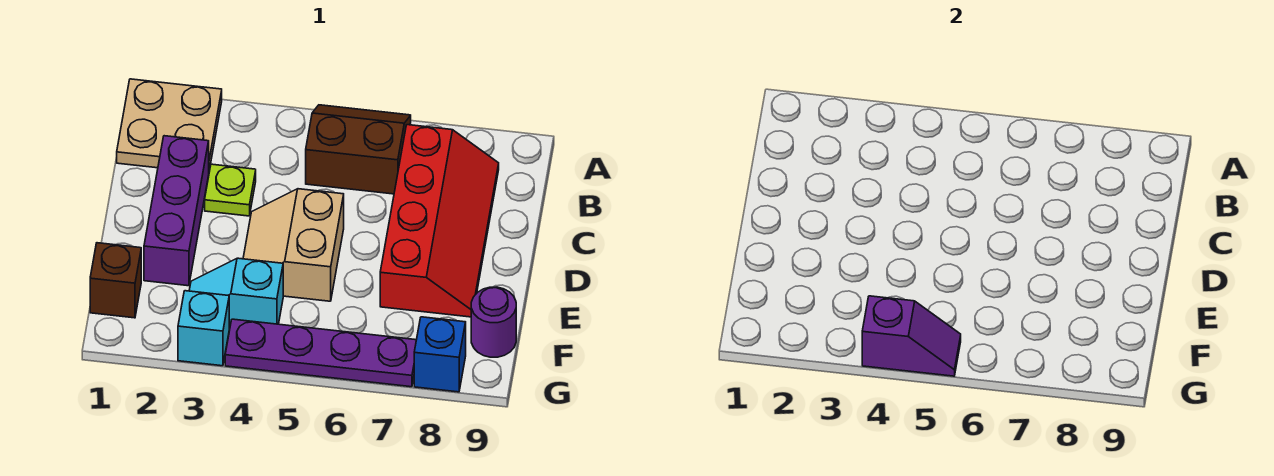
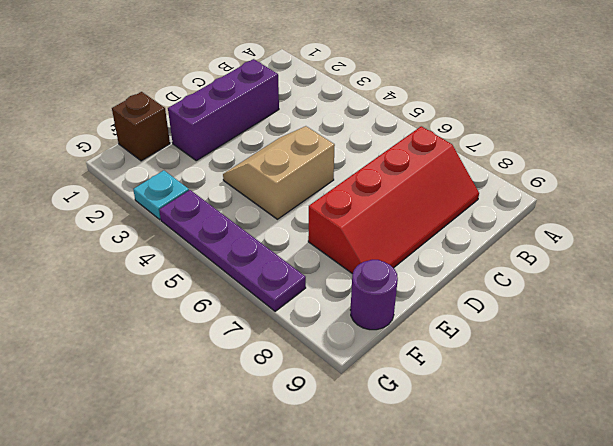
cyan 1x1 plate [133,170,189,220] -> cyan 1x1 brick [178,291,229,366]
none -> tan 2x2 plate [117,79,222,170]
none -> brown 2x2 slope [306,105,411,194]
none -> lime 1x1 plate [205,164,256,216]

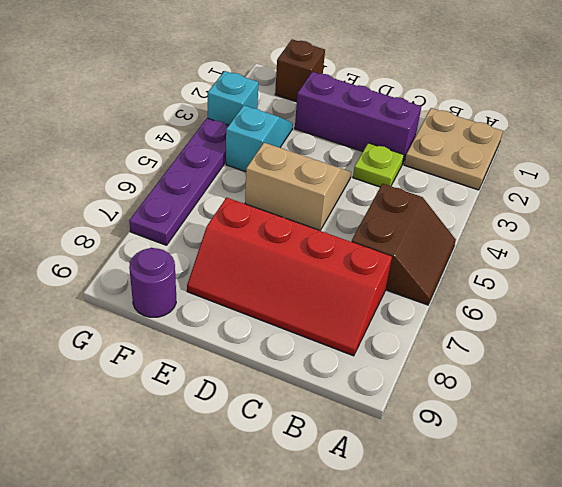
none -> blue 1x1 brick [414,317,466,392]
none -> purple 1x2 slope [862,296,961,376]

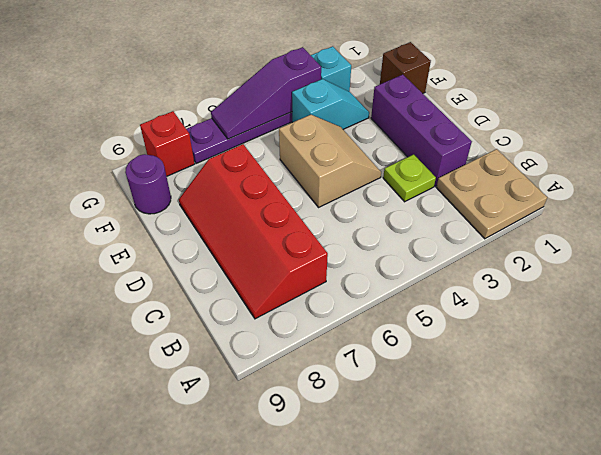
purple 1x3 slope [211,47,321,139] -> purple 1x2 slope [862,296,961,376]
red 1x1 brick [140,111,195,176] -> blue 1x1 brick [414,317,466,392]
none -> brown 2x2 slope [306,105,411,194]

